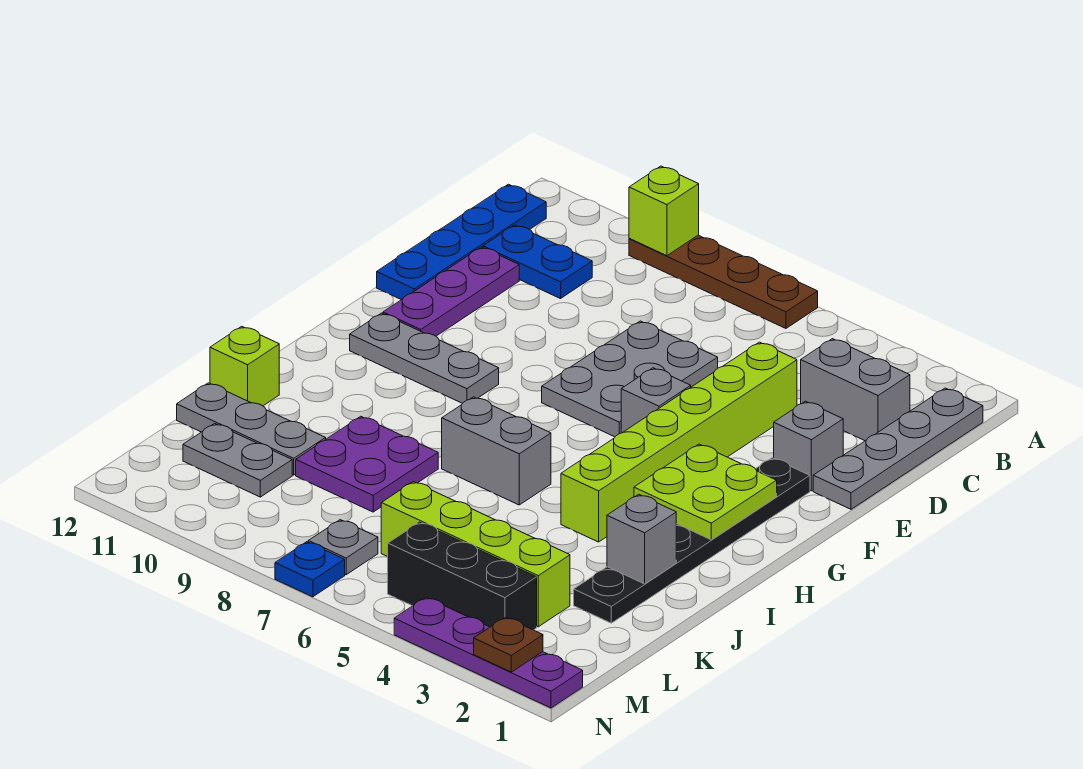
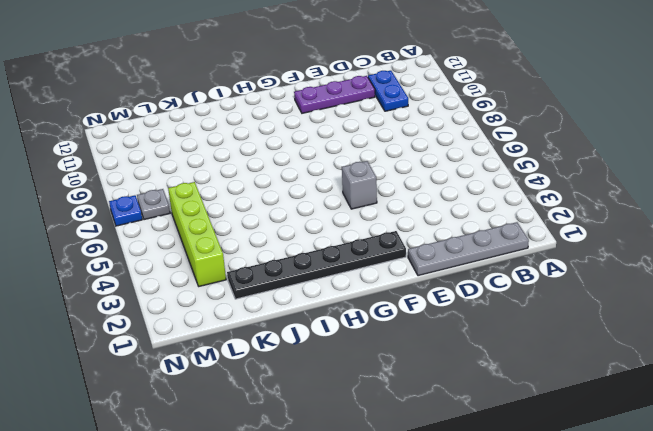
none -> brown 1x4 plate [629,235,818,328]
none -> blue 1x4 plate [377,184,546,300]
none -> grey 1x2 brick [801,339,910,441]

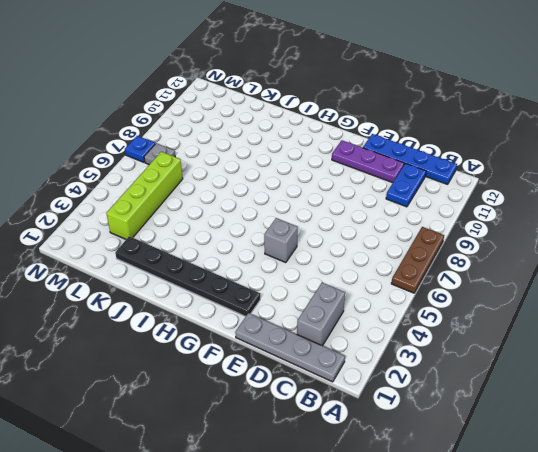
brown 1x3 plate [391,227,444,293] -> brown 1x4 plate [629,235,818,328]
none -> lime 1x6 brick [561,342,797,542]
none -> grey 2x3 plate [542,321,718,437]
none -> grey 1x1 brick [774,401,843,491]

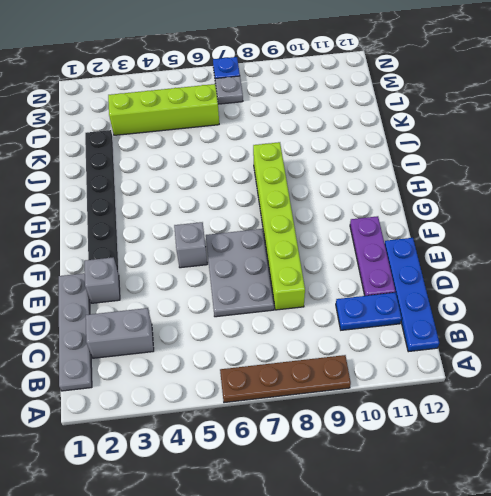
lime 1x6 brick [253,142,305,310] -> lime 1x6 brick moved to [561,342,797,542]
none -> grey 1x3 plate [350,313,499,403]
none -> grey 1x2 brick [442,397,551,505]
none -> purple 2x2 plate [296,416,438,512]

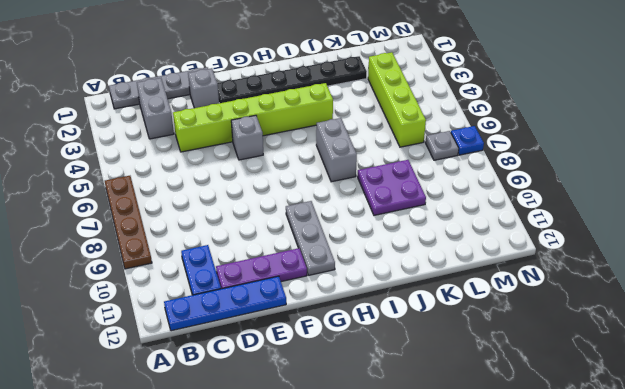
none -> grey 2x3 plate [542,321,718,437]
none -> lime 1x1 brick [210,326,279,406]
none -> grey 1x3 plate [177,383,326,475]

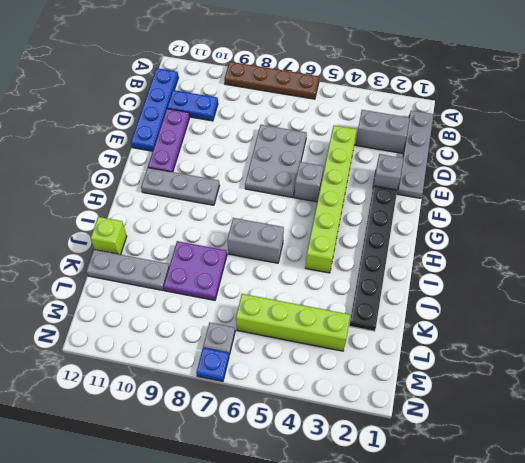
none -> grey 1x2 plate [183,423,292,497]
none -> black 1x3 brick [388,522,537,630]
none -> purple 1x4 plate [394,597,583,708]

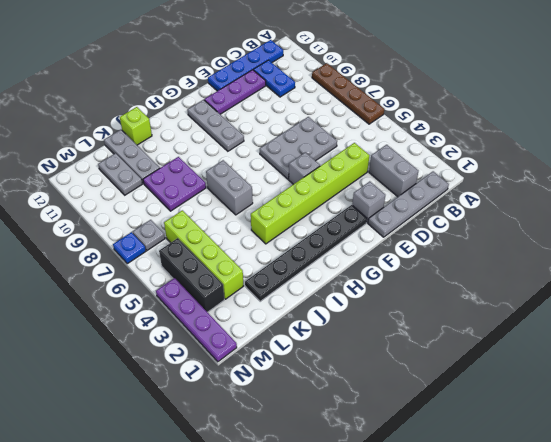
none -> lime 1x1 brick [629,166,699,256]
none -> lime 2x2 plate [634,444,777,540]
none -> grey 1x1 brick [607,494,676,584]

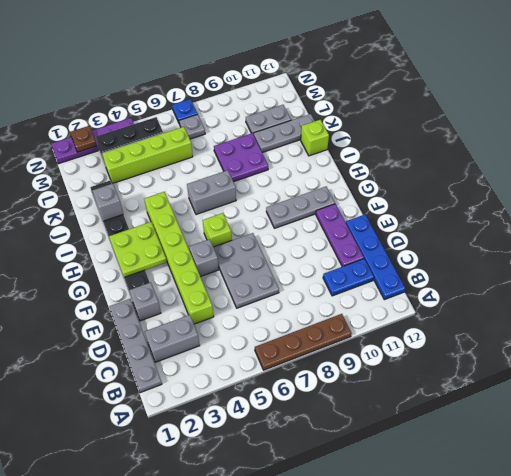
lime 1x1 brick [203,213,232,247] -> lime 1x1 brick moved to [629,166,699,256]

